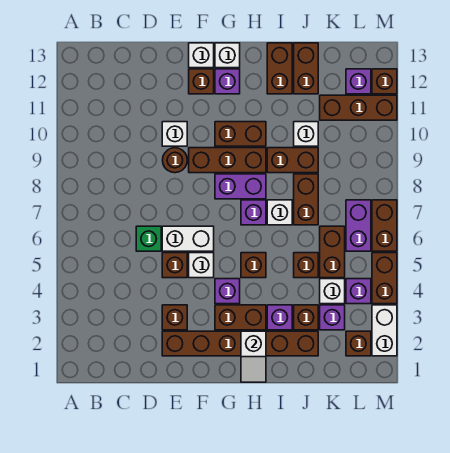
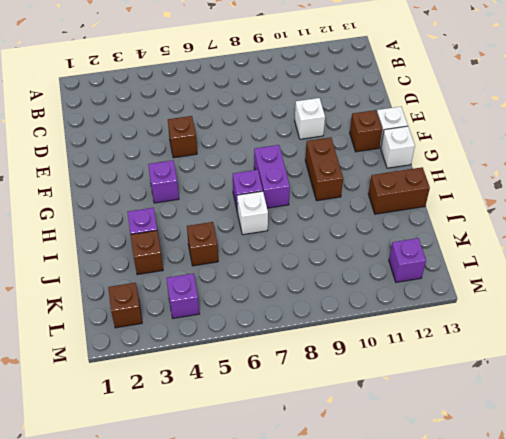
none -> green 1x1 brick [136,226,161,251]
none -> brown 1x6 brick [162,331,318,356]
none -> brown 1x1 brick [162,305,187,330]
none -> white 1x2 brick [162,226,214,251]

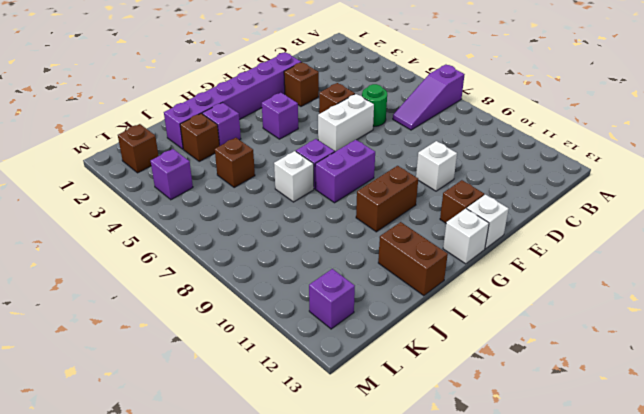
purple 1x3 slope [393,65,465,130] -> none
green 1x1 round brick [362,84,387,126] -> green 1x1 brick [136,226,161,251]
purple 1x6 brick [164,52,301,149] -> brown 1x6 brick [162,331,318,356]
none -> brown 1x1 round brick [163,148,187,173]
none -> white 1x1 brick [189,253,214,278]
none -> brown 1x3 brick [189,148,266,173]
none -> brown 1x2 brick [215,305,266,330]

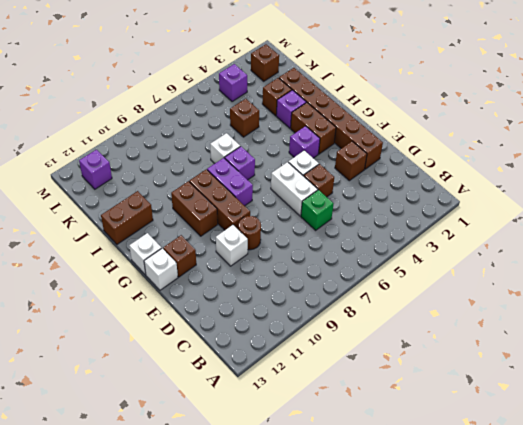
none -> purple 1x1 brick [215,69,240,94]
none -> brown 1x1 brick [241,253,266,278]
none -> brown 1x2 brick [267,148,318,173]
none -> brown 1x2 brick [294,174,318,225]

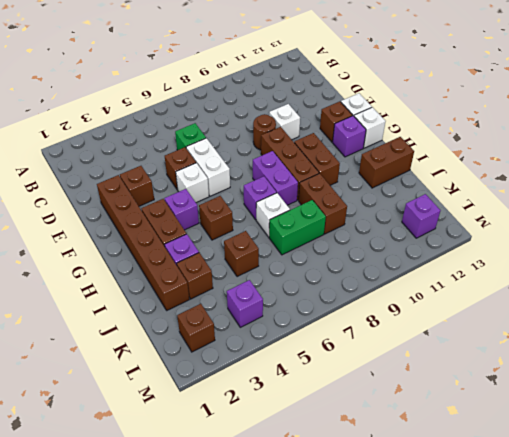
green 1x2 brick [269,200,326,255] -> brown 1x2 brick [294,174,318,225]
none -> white 1x1 brick [294,122,318,146]
none -> brown 1x2 brick [294,43,318,94]
none -> purple 1x1 brick [320,305,345,330]
none -> white 1x1 brick [320,279,345,304]

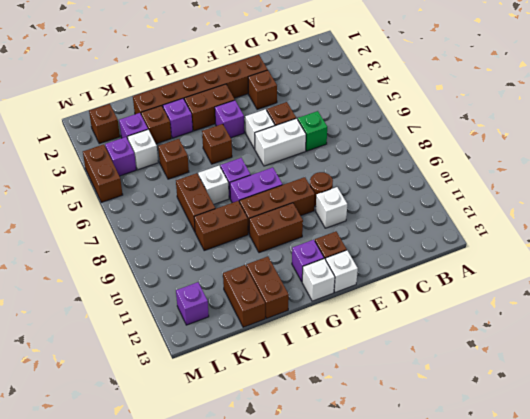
none -> white 1x1 brick [294,122,318,146]
none -> brown 1x2 brick [320,226,345,278]
none -> brown 1x3 brick [320,95,397,120]
none -> purple 1x2 brick [346,200,371,251]

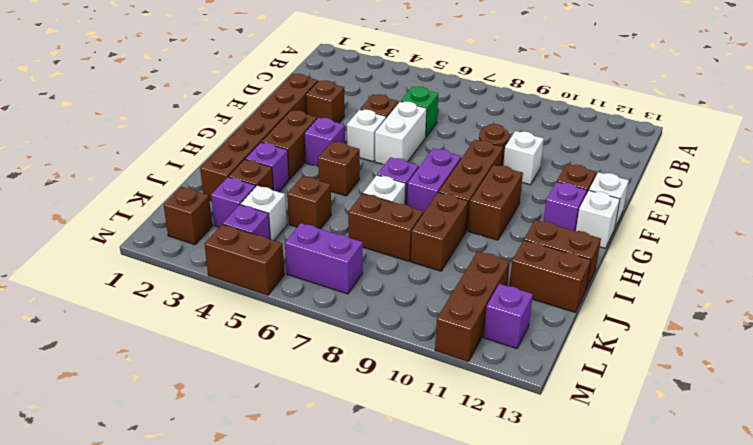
none -> white 1x1 brick [294,122,318,146]
none -> brown 1x2 brick [320,226,345,278]
none -> white 1x2 brick [372,305,397,356]
none -> brown 1x2 brick [372,200,397,251]

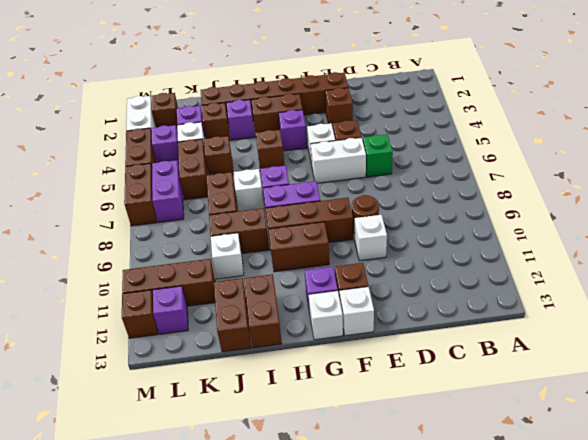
none -> white 1x2 slope [241,331,266,382]

